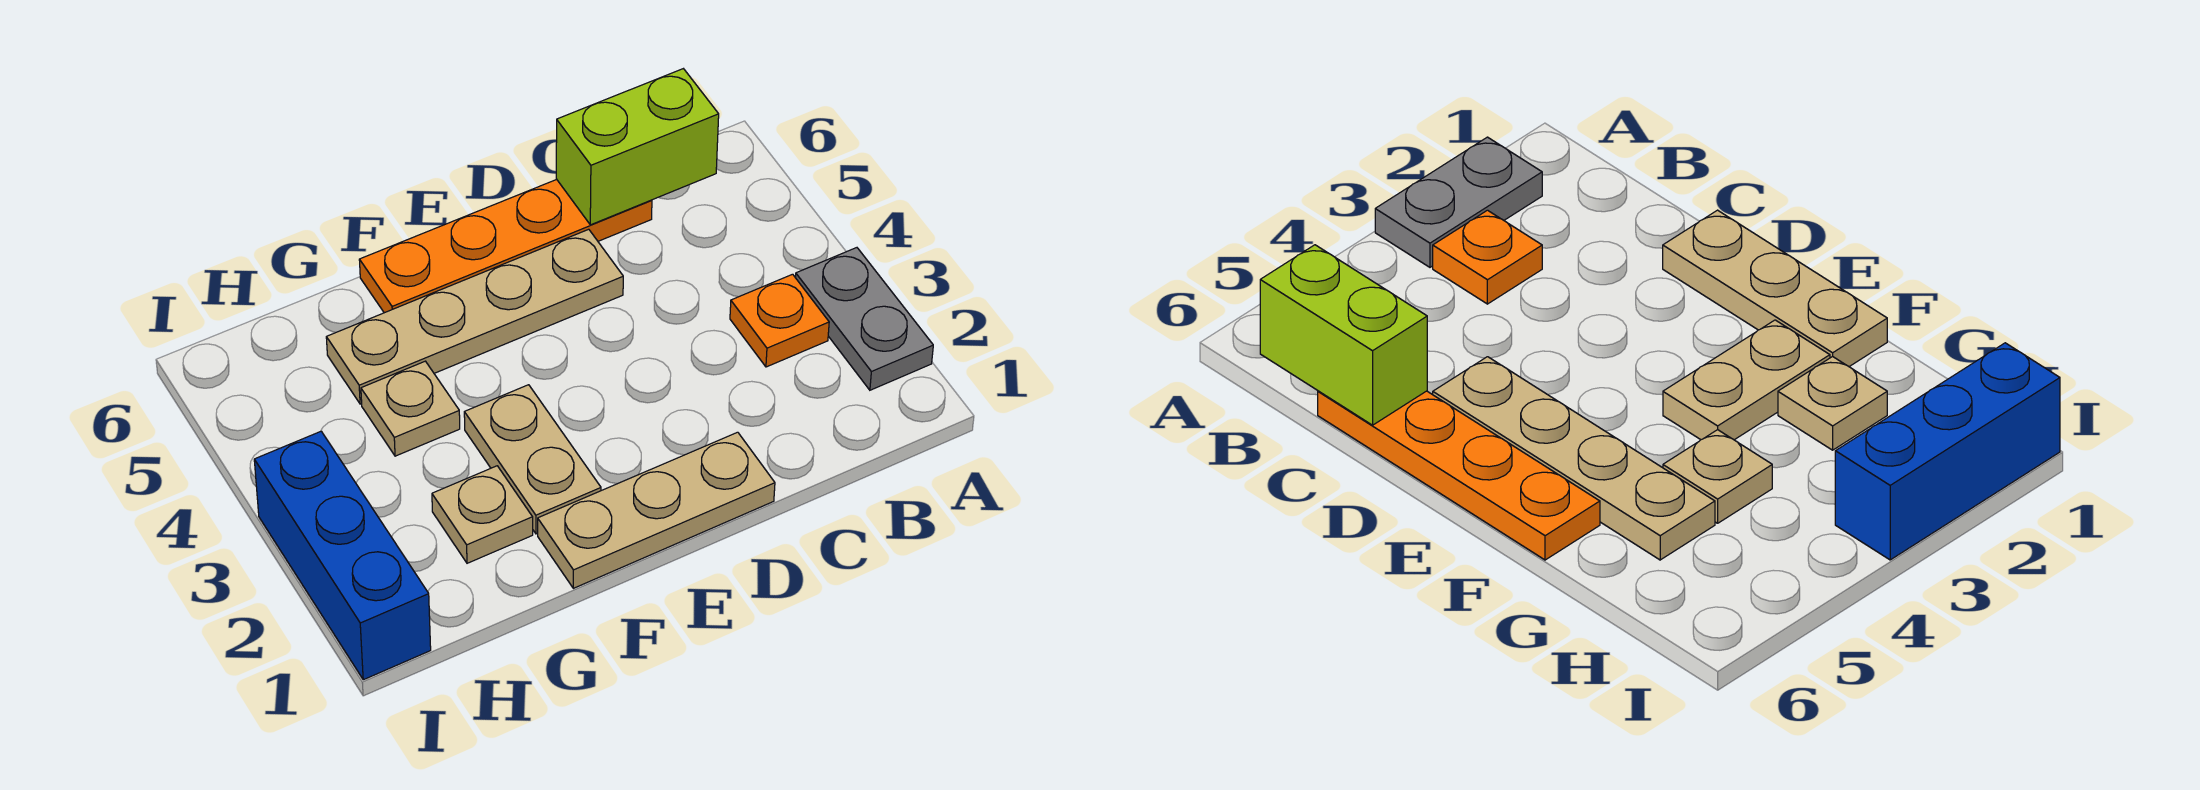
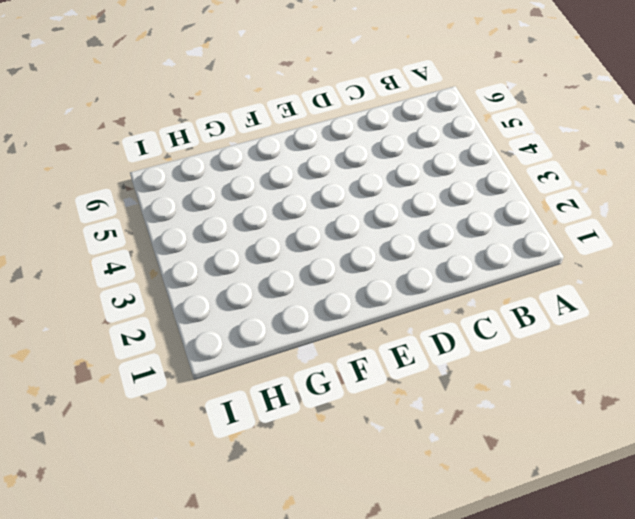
none -> grey 1x2 plate [796,248,933,390]
none -> orange 1x1 plate [730,274,829,367]

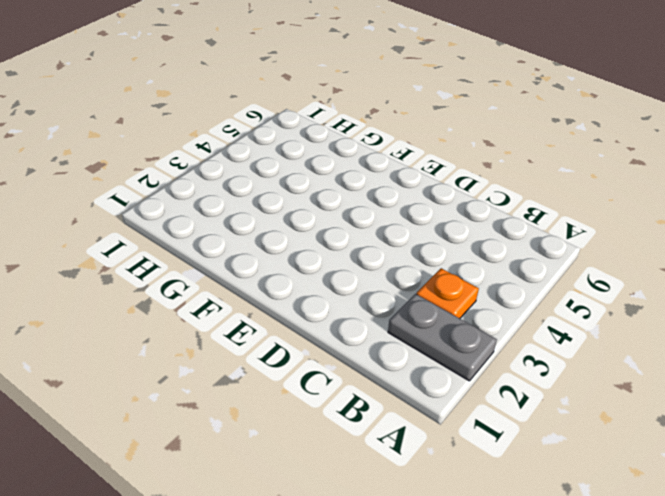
grey 1x2 plate [388,294,497,381] -> grey 1x2 plate turned to [796,248,933,390]
none -> orange 1x4 plate [359,180,652,313]
none -> tan 1x3 plate [538,432,775,588]

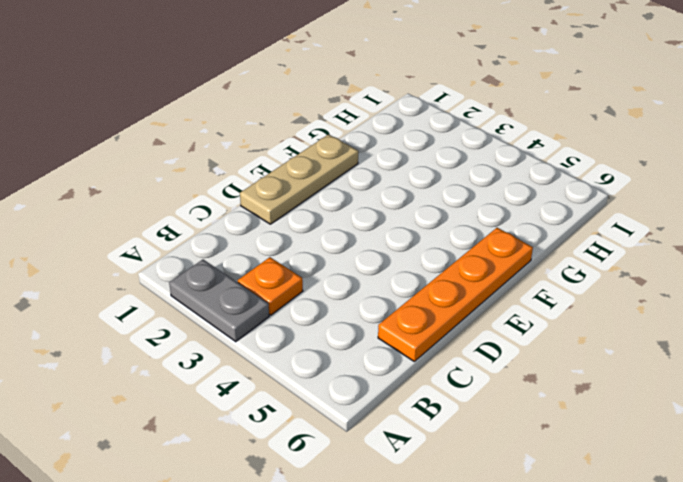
none -> tan 1x4 plate [326,229,623,404]
none -> tan 1x2 plate [464,385,601,534]

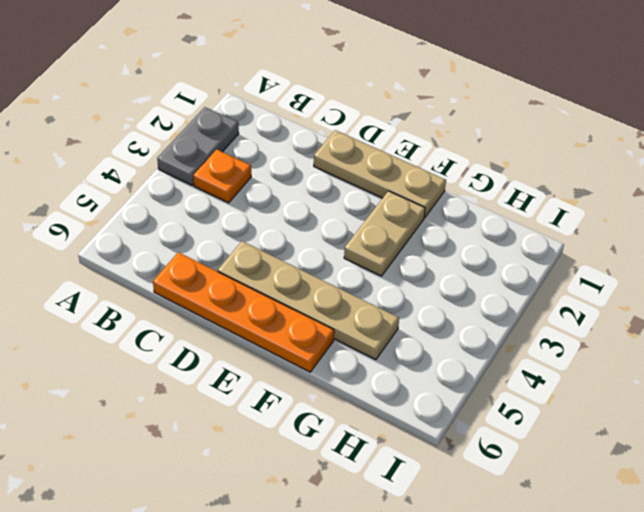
none -> tan 1x1 plate [432,466,533,563]
none -> tan 1x1 plate [361,361,460,456]

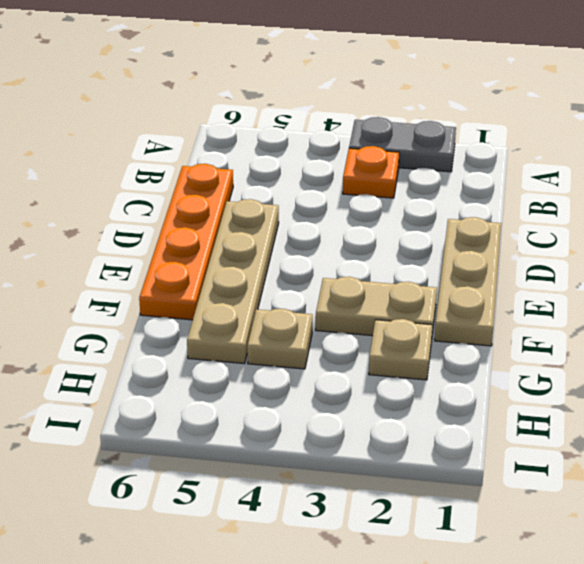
none -> blue 1x3 brick [254,431,431,680]
none -> lime 1x2 brick [556,69,719,225]

